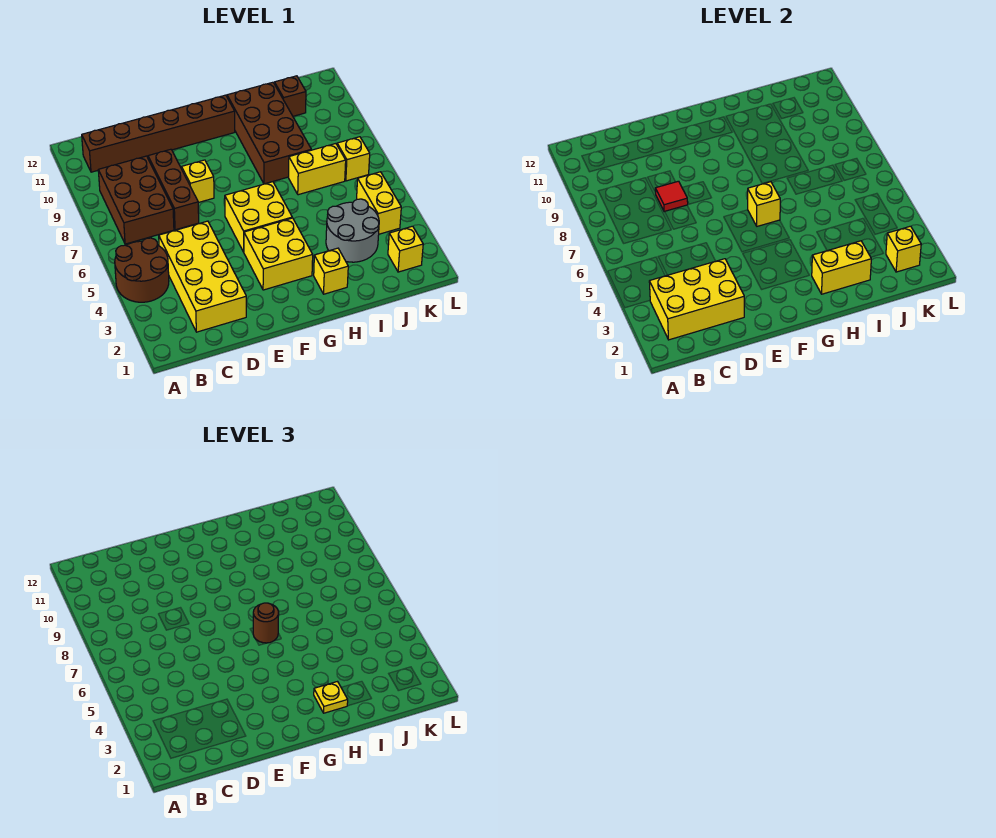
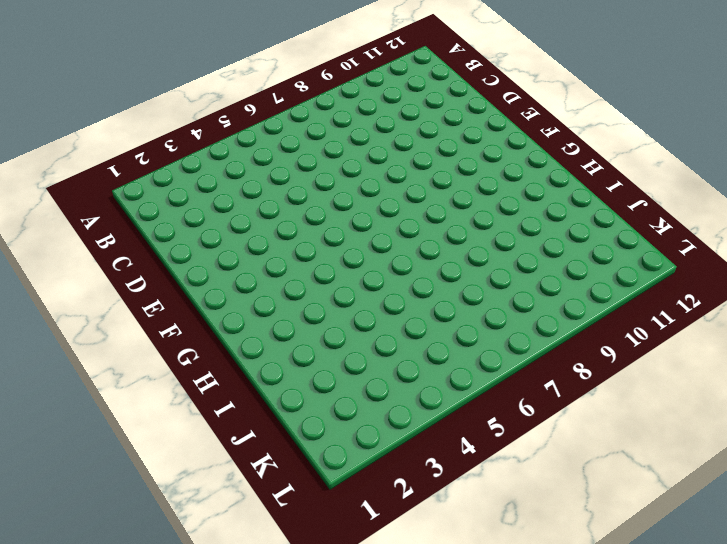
none -> brown 2x2 round brick [115,238,169,302]
none -> brown 2x3 brick [98,156,174,244]
none -> brown 1x6 brick [82,95,235,172]

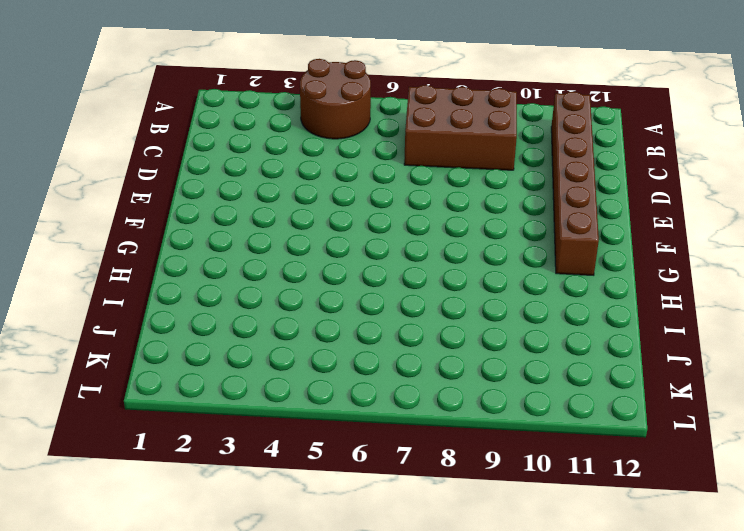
none -> yellow 2x4 brick [159,221,246,332]
none -> brown 1x3 brick [148,149,199,230]
none -> yellow 1x1 brick [182,160,214,203]

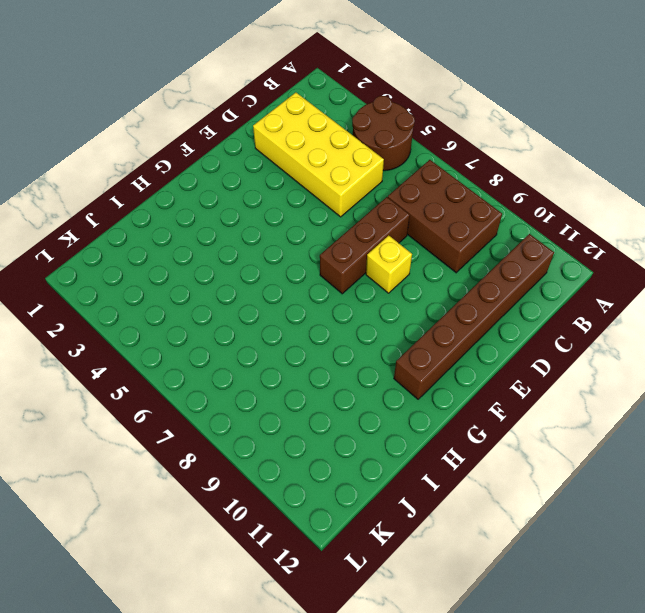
brown 1x3 brick [320,197,410,294] -> brown 1x3 brick turned to [148,149,199,230]
none -> yellow 2x2 brick [244,218,313,290]
none -> yellow 2x2 brick [225,182,292,252]
none -> yellow 1x1 brick [314,248,348,294]

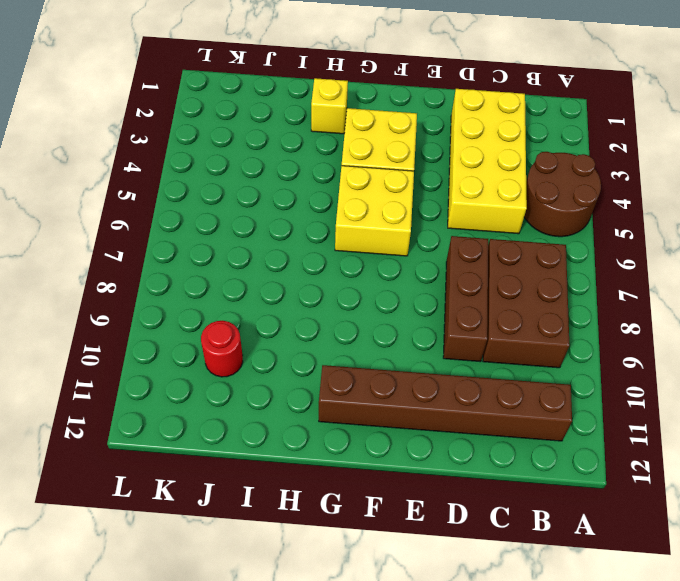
red 1x1 round brick [201,321,243,377] -> none
none -> yellow 1x1 brick [182,160,214,203]
none -> brown 2x4 brick [227,82,311,184]
none -> grey 2x2 round brick [326,199,379,262]

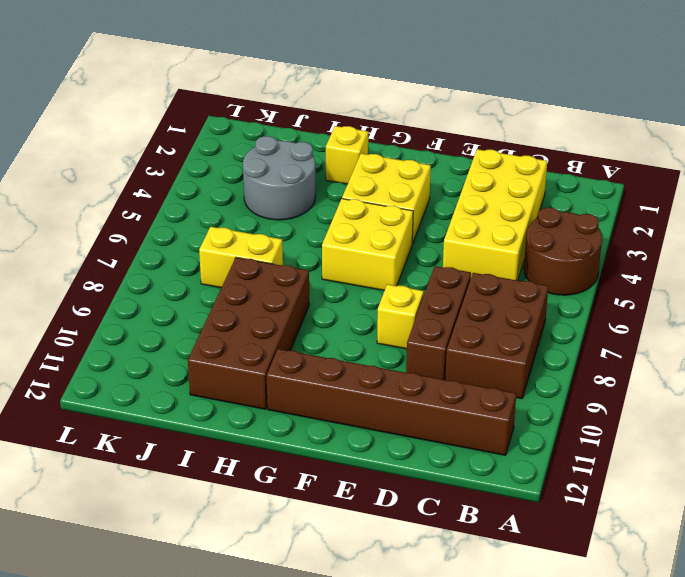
none -> brown 1x1 brick [275,76,306,116]
none -> yellow 1x1 brick [388,226,423,272]
none -> yellow 1x2 brick [357,172,401,234]

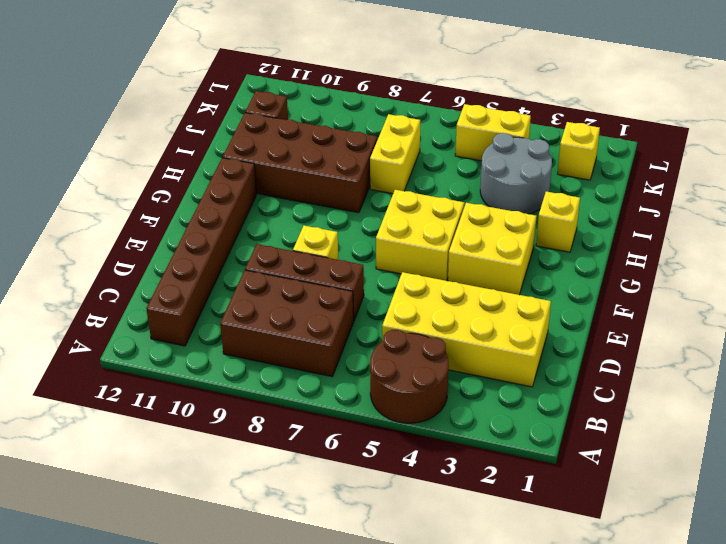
none -> yellow 1x1 brick [337,137,370,181]
none -> yellow 2x3 brick [649,259,744,340]
none -> red 1x1 tile [655,181,688,212]

